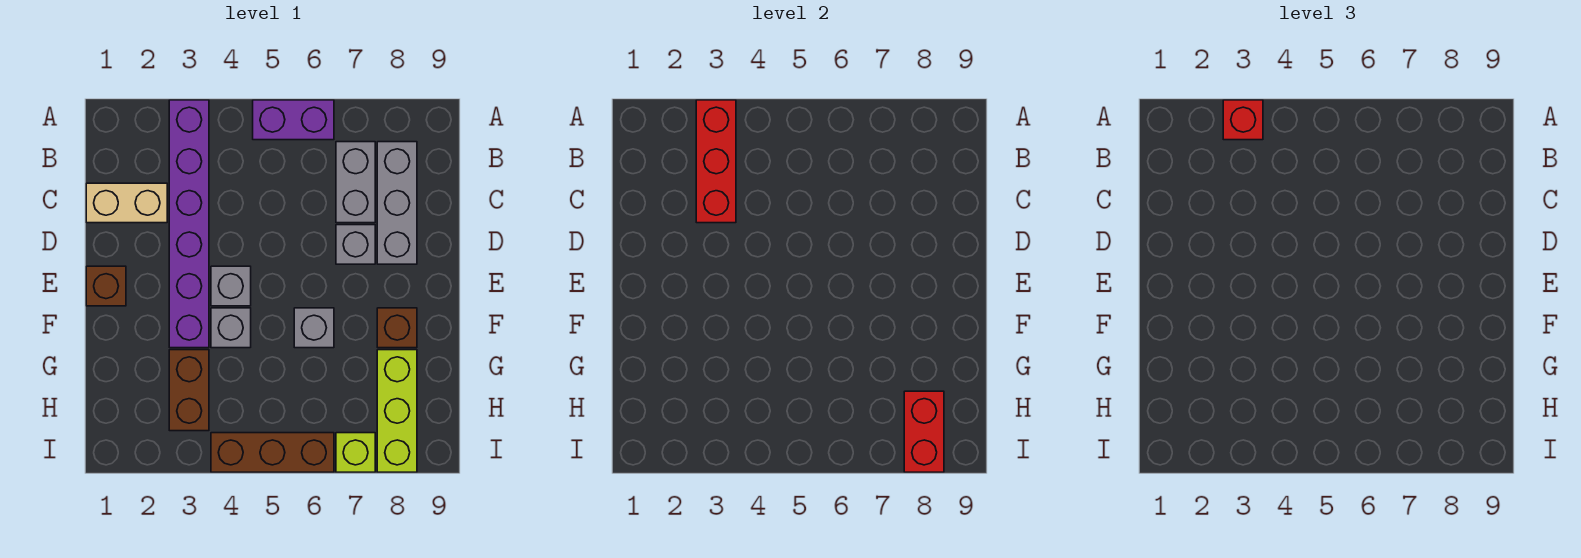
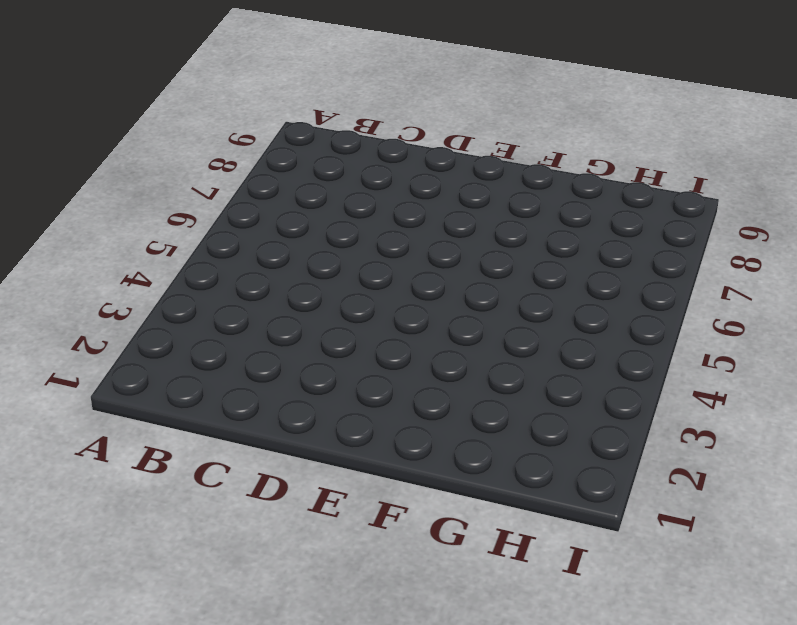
none -> purple 1x6 brick [169,100,209,348]
none -> purple 1x2 brick [253,100,334,140]
none -> grey 1x2 brick [336,142,375,223]

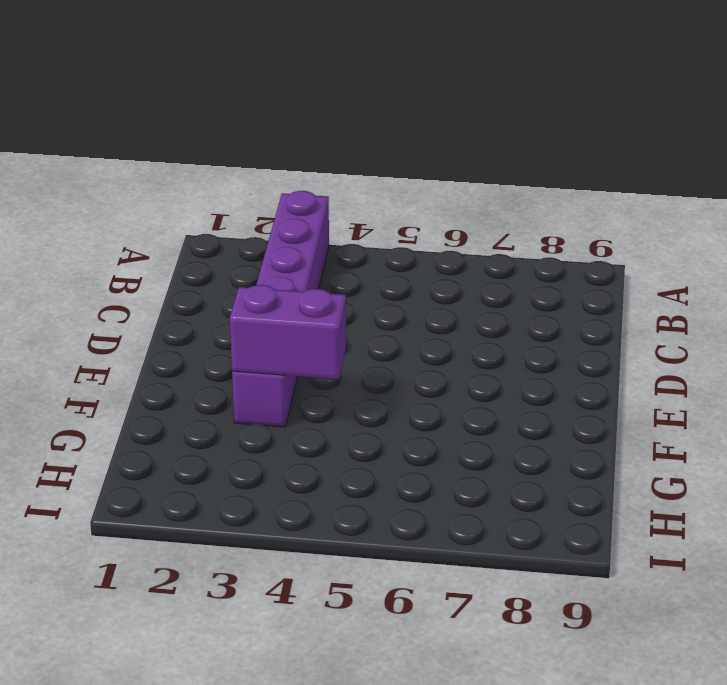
purple 1x2 brick [230,285,346,379] -> purple 1x2 brick moved to [253,100,334,140]
none -> grey 1x2 brick [336,142,375,223]
none -> grey 1x3 brick [377,142,417,264]
none -> tan 1x2 brick [86,183,167,223]

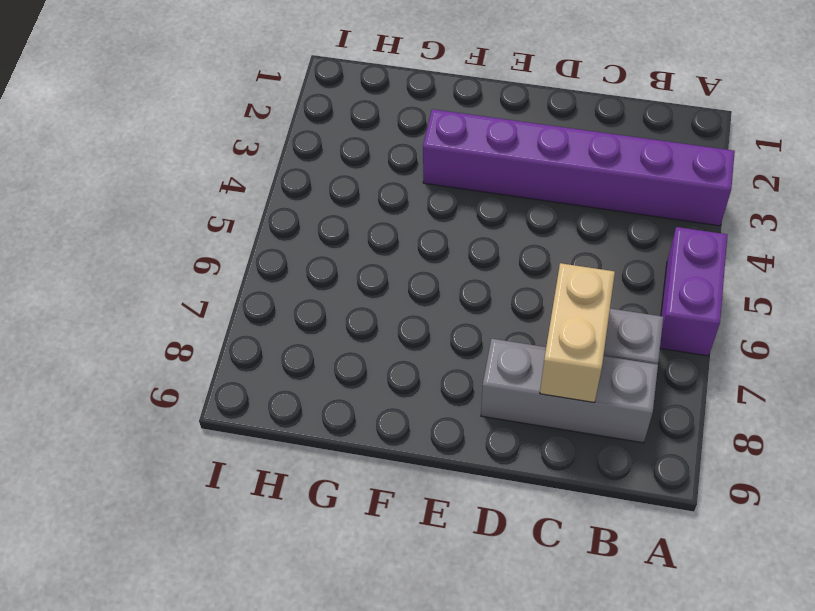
tan 1x2 brick [540,263,615,402] -> tan 1x2 brick moved to [86,183,167,223]
none -> grey 1x1 brick [336,225,375,264]
none -> brown 1x1 brick [86,266,126,306]
none -> grey 1x1 brick [211,266,251,306]

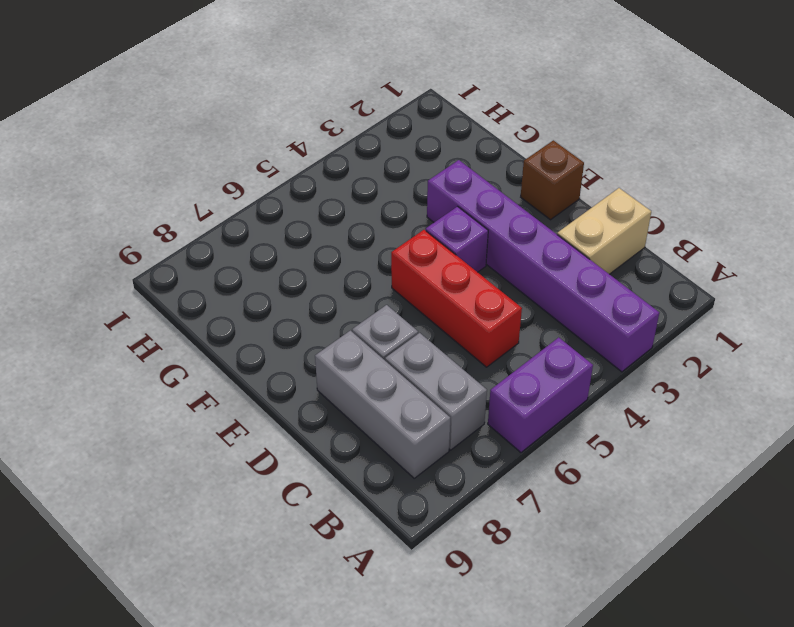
red 1x3 brick [391,230,522,367] -> red 1x3 brick moved to [696,100,736,223]
purple 1x1 brick [426,207,488,272] -> grey 1x1 brick [211,266,251,306]
none -> grey 1x1 brick [211,308,251,348]
none -> grey 1x1 brick [294,308,334,348]
none -> brown 1x1 brick [377,308,417,348]

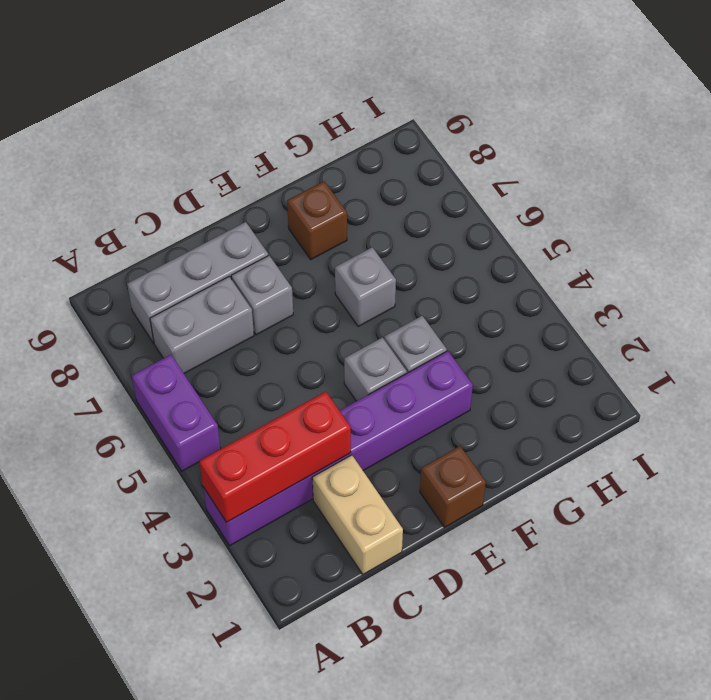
none -> brown 1x2 brick [169,350,209,431]
none -> lime 1x3 brick [377,350,417,472]
none -> brown 1x3 brick [211,433,334,472]

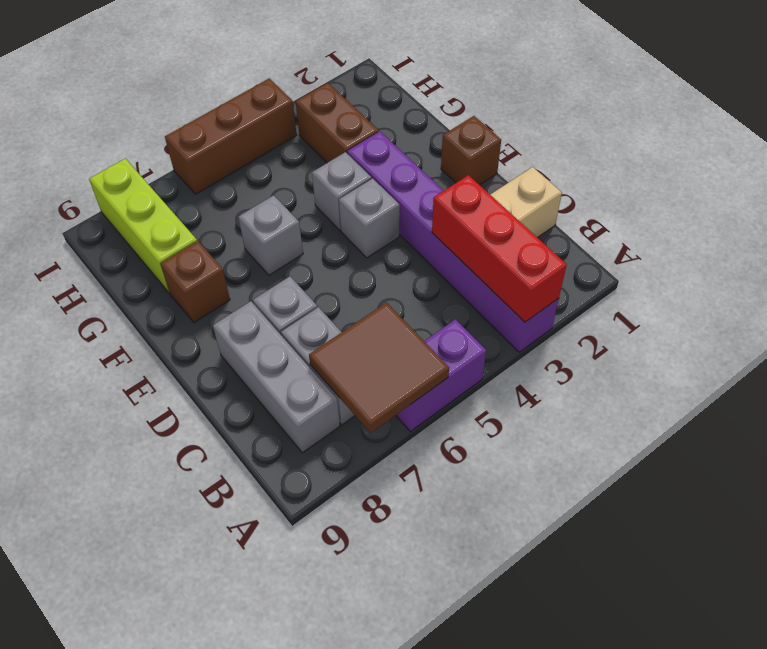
brown 2x2 tile [309,303,449,433] -> none
none -> lime 1x1 brick [336,433,375,472]
none -> red 1x2 brick [904,391,944,472]
none -> red 1x1 brick [1223,100,1263,140]

